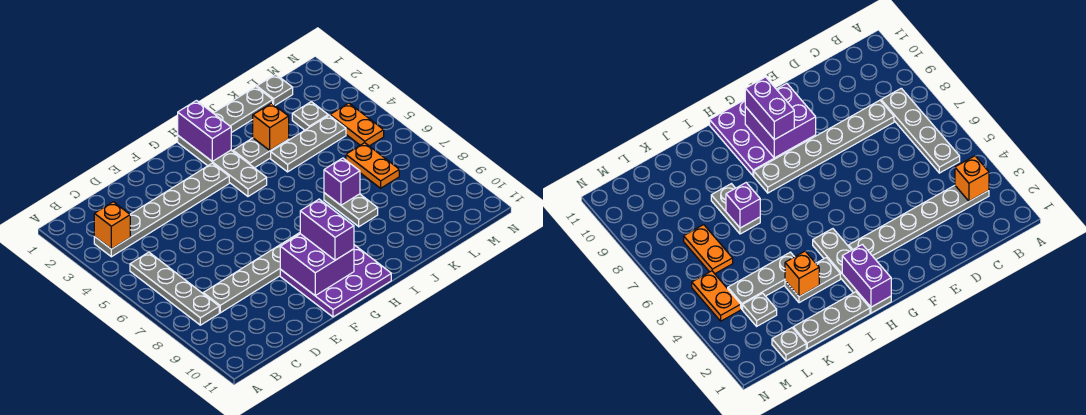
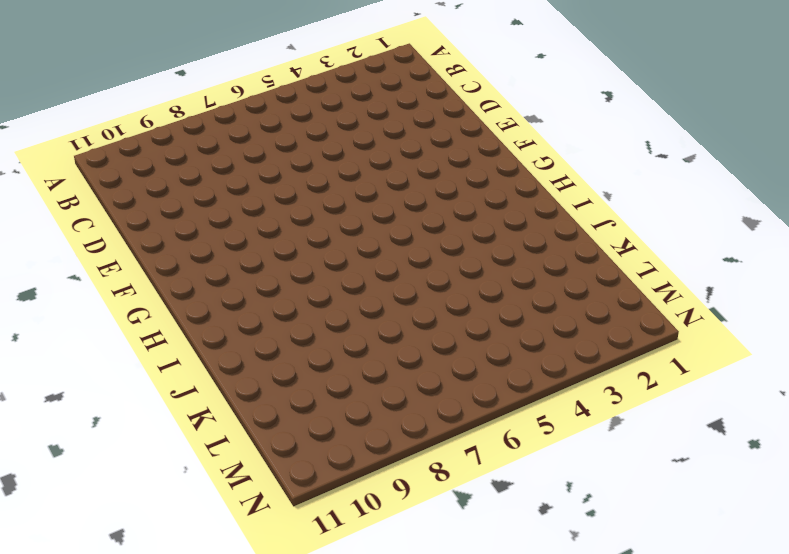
none -> grey 1x6 plate [94,163,229,257]
none -> grey 1x4 plate [130,252,219,325]
none -> grey 1x6 plate [203,233,300,313]

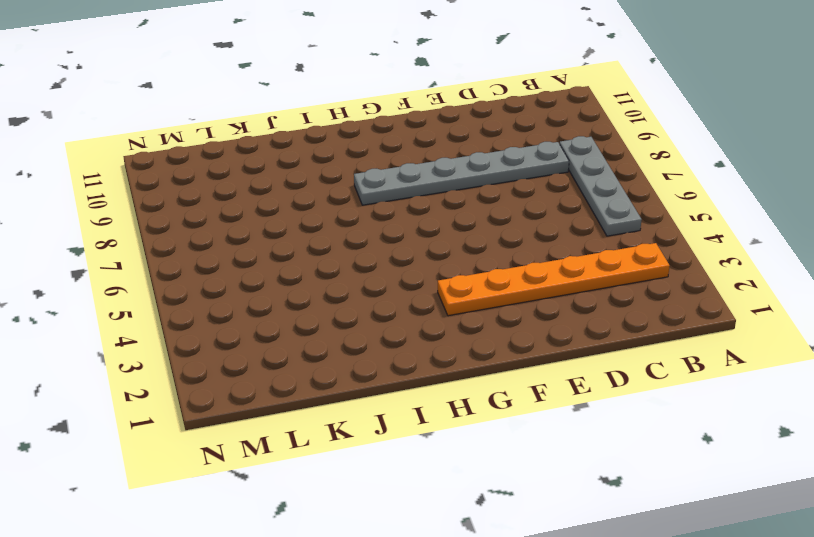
orange 1x6 plate [438,243,670,316] -> grey 1x6 plate [94,163,229,257]
none -> purple 3x3 plate [280,245,391,317]
none -> grey 1x4 plate [178,136,267,196]
none -> grey 1x3 plate [214,87,273,133]

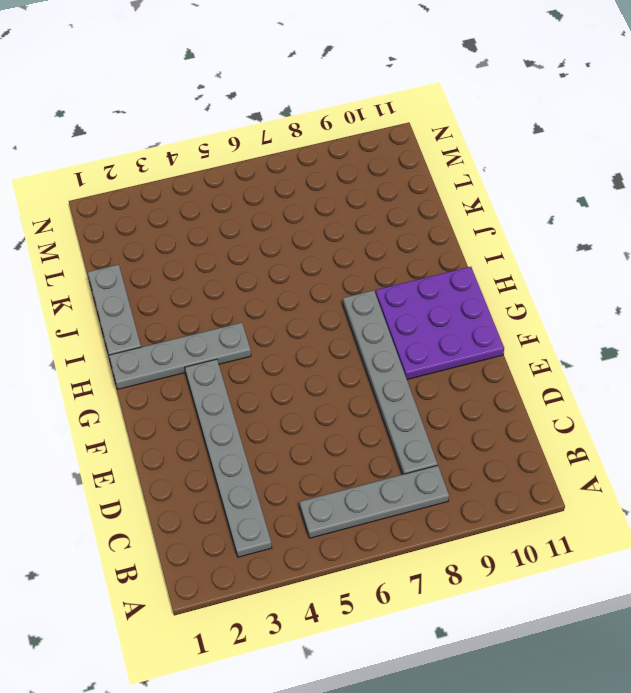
none -> grey 1x2 plate [233,138,289,168]
none -> grey 1x3 plate [271,115,346,172]
none -> grey 1x2 plate [324,193,378,227]

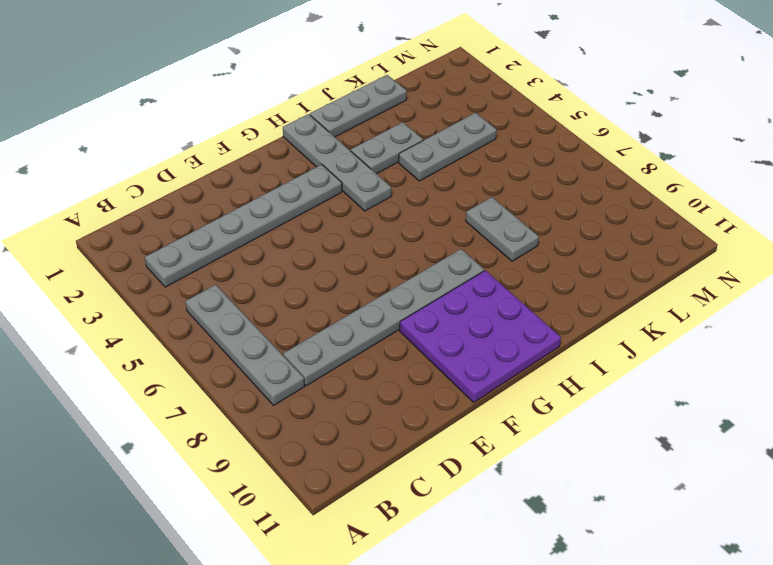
none -> grey 1x1 plate [257,74,293,105]
none -> grey 1x1 plate [292,102,328,130]
none -> orange 1x2 plate [346,143,399,188]

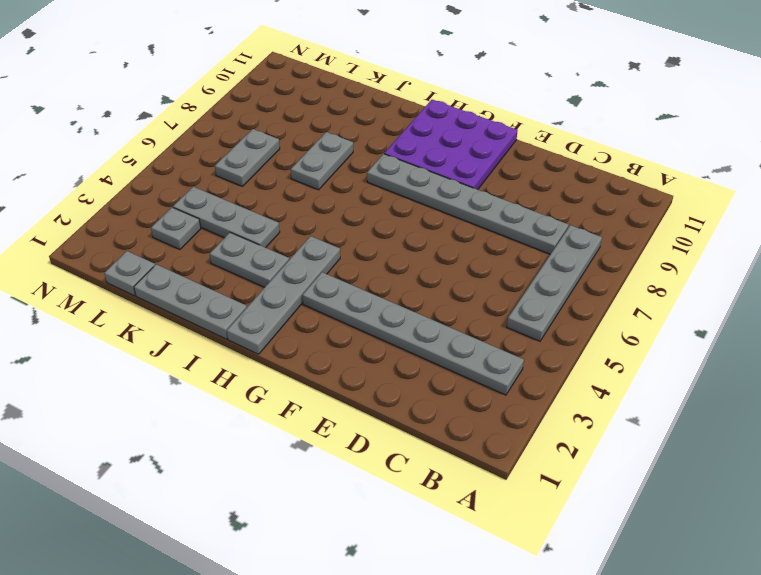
grey 1x2 plate [215,129,280,186] -> orange 1x2 plate [346,143,399,188]
none -> orange 1x2 plate [330,103,384,146]
none -> orange 1x1 brick [94,202,130,249]
none -> purple 2x2 brick [280,234,354,295]

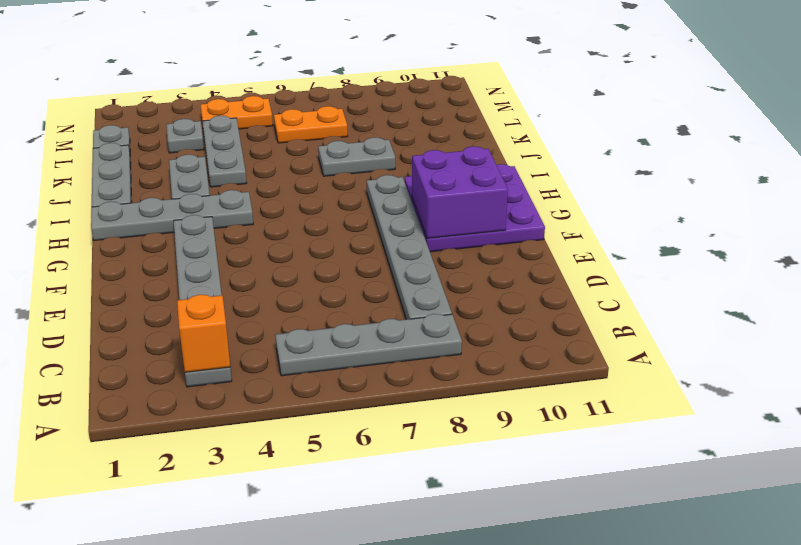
none -> purple 1x2 brick [178,101,231,161]
none -> orange 1x1 brick [253,103,289,150]
none -> purple 1x1 brick [324,158,360,205]

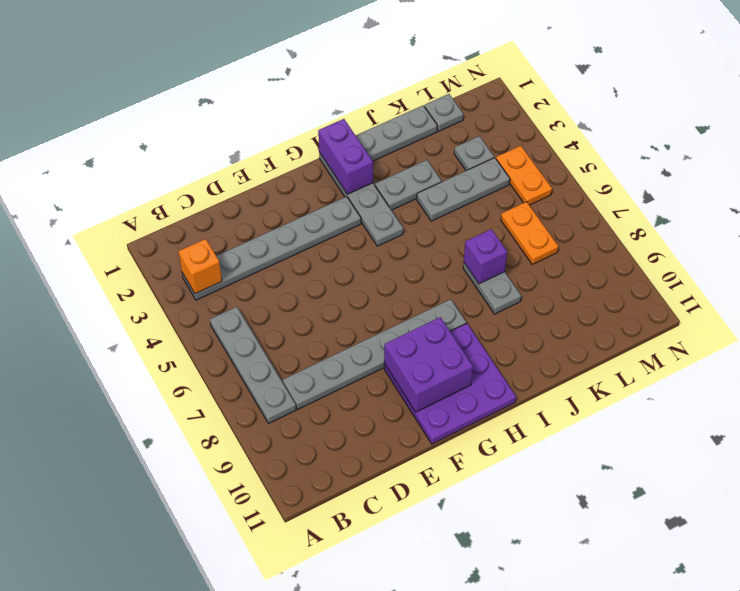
none -> orange 1x1 brick [253,103,289,150]
none -> purple 1x2 brick [300,199,354,260]

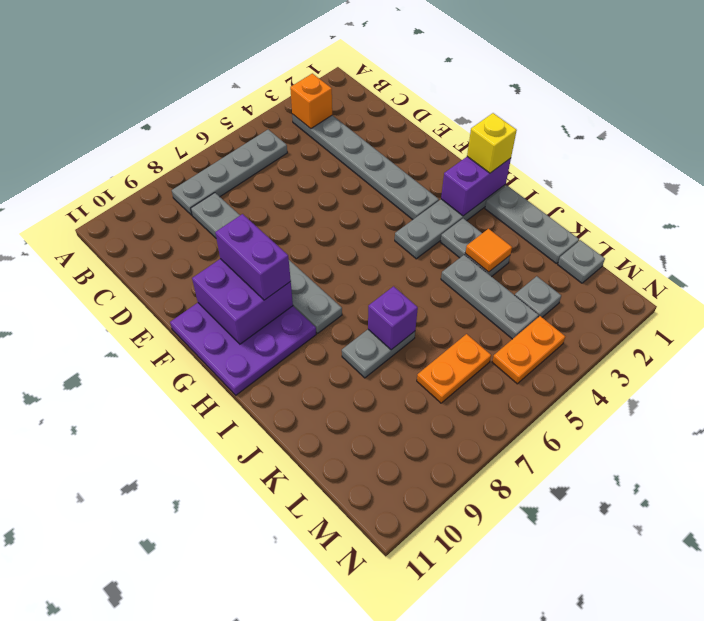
purple 1x2 brick [215,214,291,300] -> purple 1x2 brick turned to [300,199,354,260]
yellow 1x1 brick [467,113,517,173] -> none
orange 1x1 tile [465,229,512,272] -> orange 1x1 brick [253,103,289,150]

